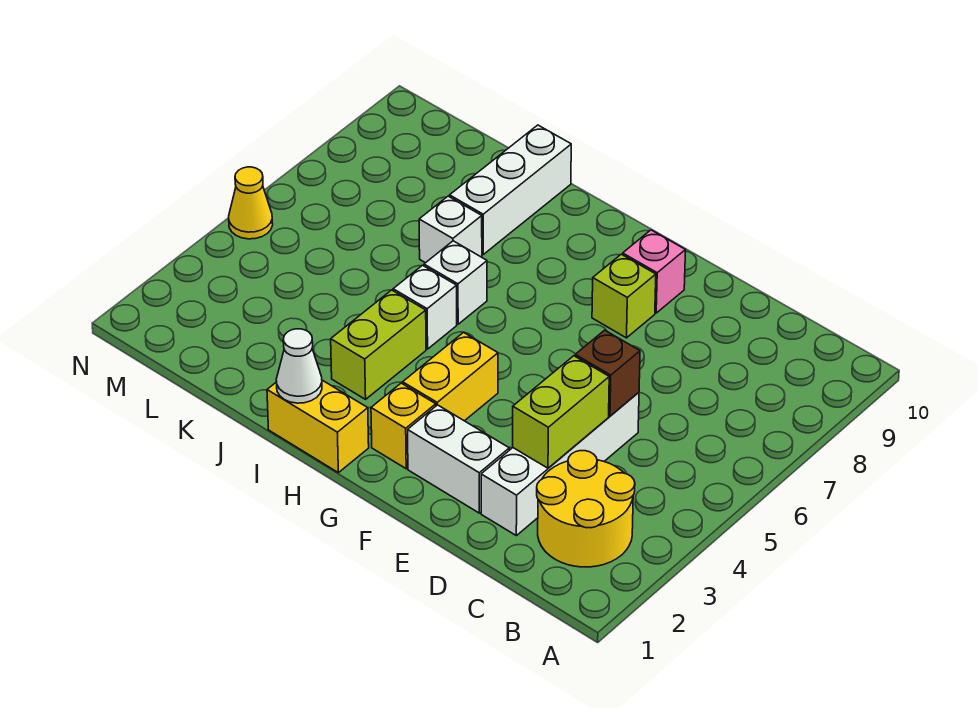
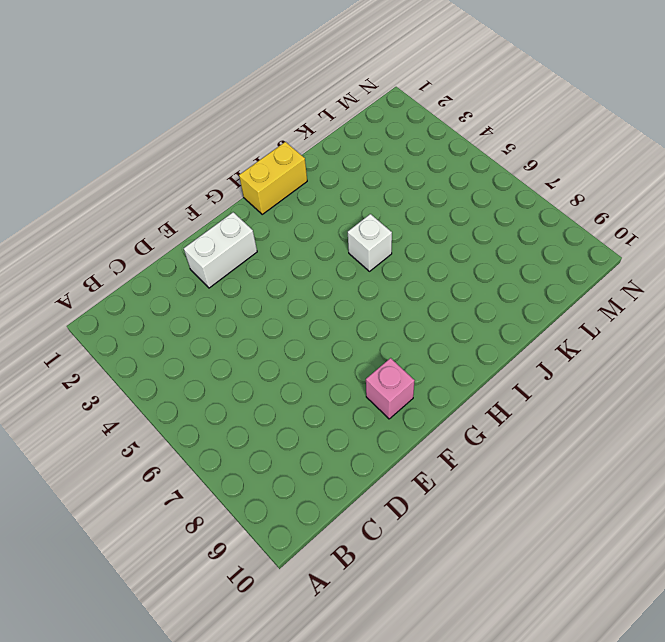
none -> yellow 2x2 round brick [537,451,635,567]
none -> white 1x4 brick [481,392,639,536]
none -> lime 1x1 brick [592,254,656,338]

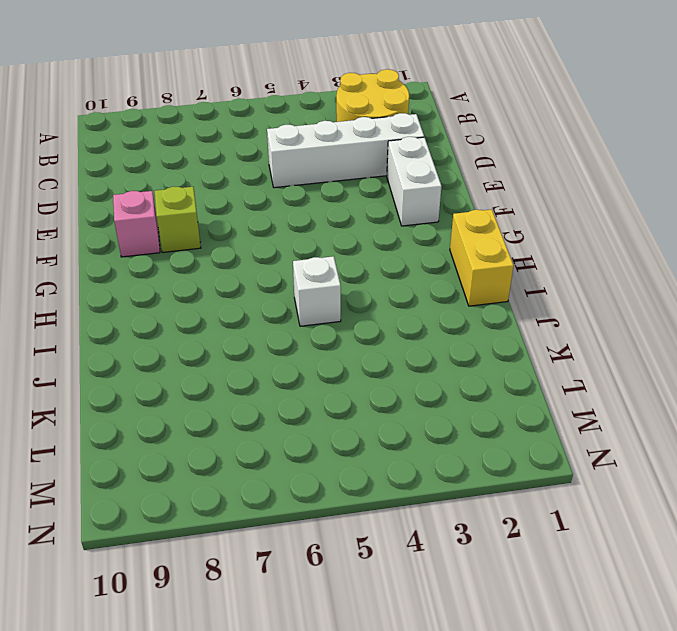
none -> yellow 1x1 brick [371,383,436,469]
none -> yellow 1x2 brick [403,332,498,421]
none -> lime 1x2 brick [331,290,426,399]

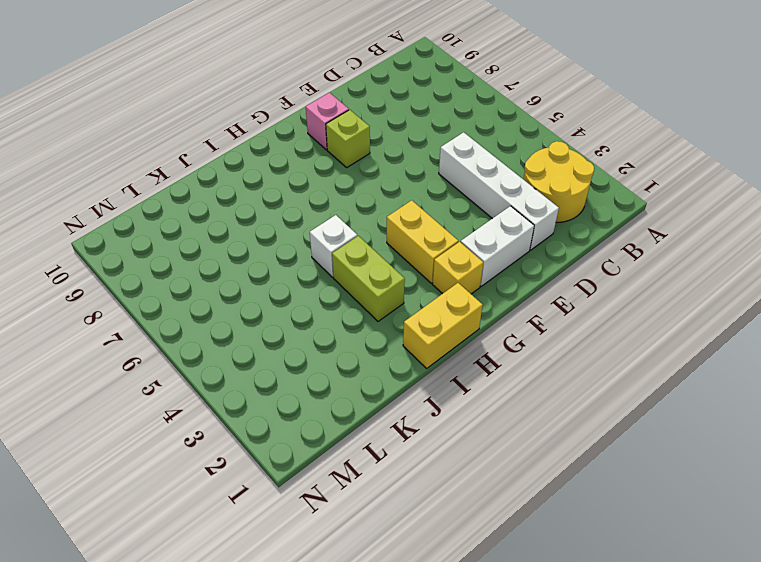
none -> white 1x1 brick [424,241,487,324]
none -> white 1x1 brick [419,196,482,263]
none -> white 1x3 brick [450,125,571,254]

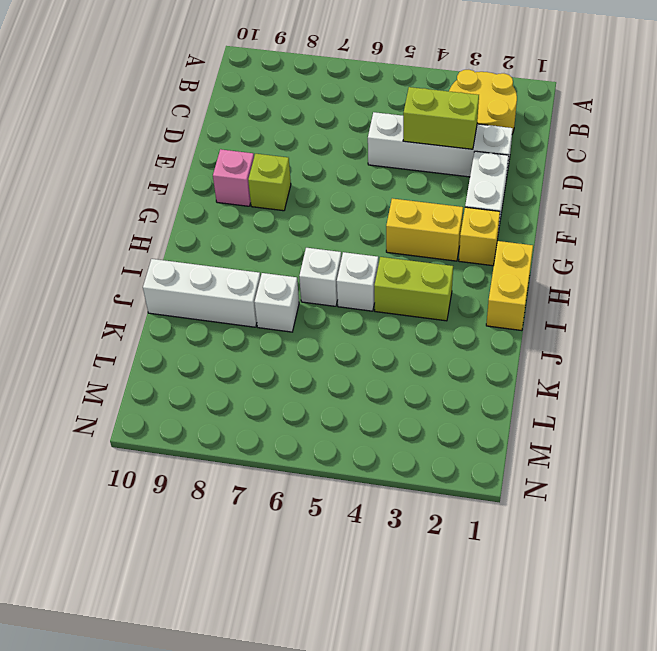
none -> yellow 1x1 cone [229,167,273,239]
none -> brown 1x1 brick [575,330,640,416]
none -> white 1x1 cone [276,329,322,403]

